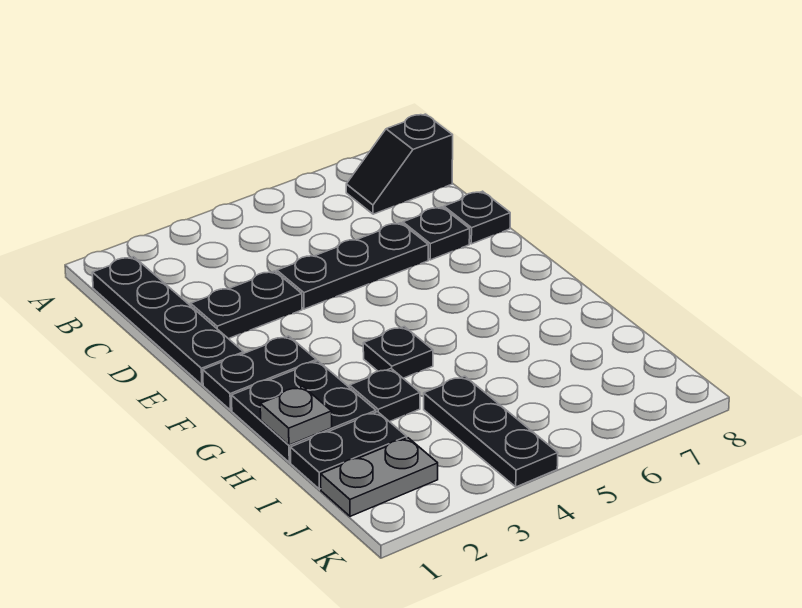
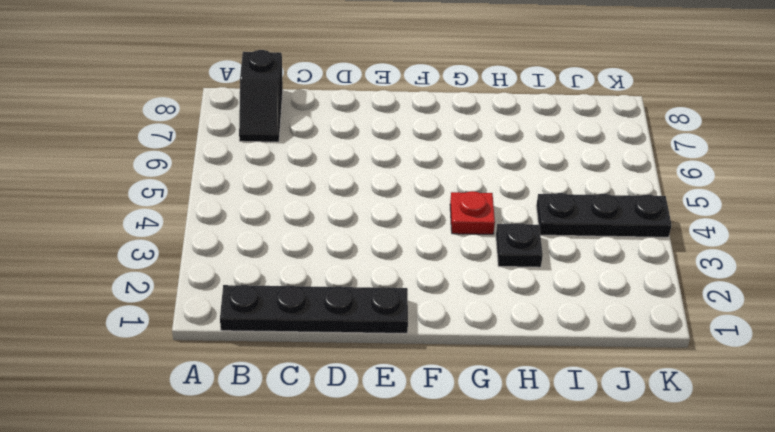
red 1x1 plate [450,191,495,234] -> black 1x1 plate [363,326,433,378]
none -> black 1x2 plate [191,271,302,339]
none -> black 1x3 plate [277,223,428,309]
none -> black 1x1 plate [403,207,470,260]

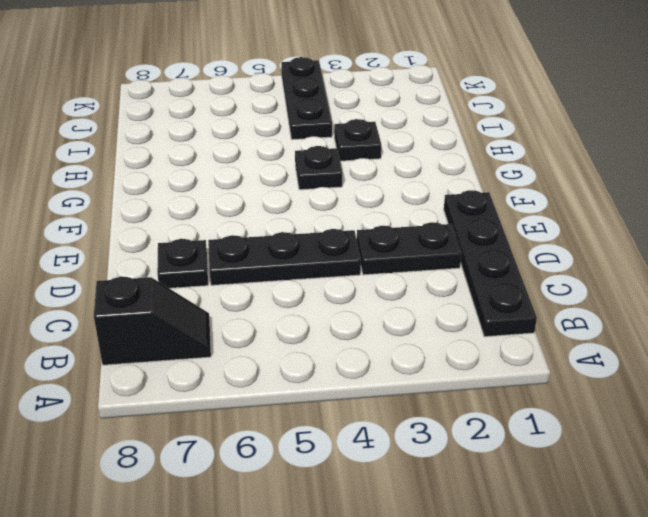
none -> black 1x1 plate [444,191,510,244]
none -> black 1x2 plate [203,336,316,410]
none -> black 2x2 plate [231,361,376,462]

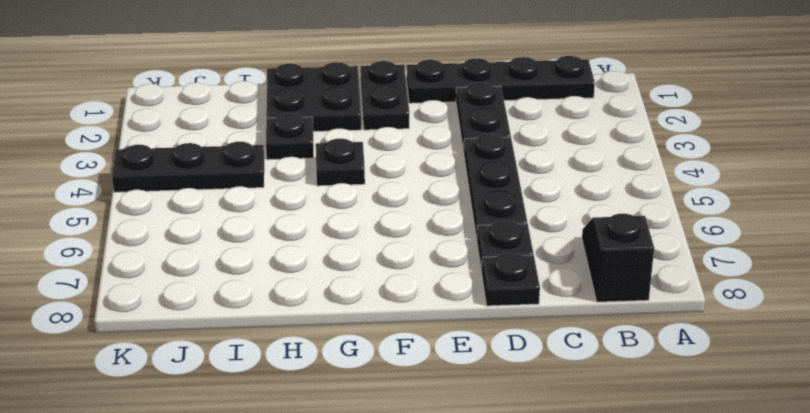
none -> black 1x2 plate [290,412,407,489]
none -> grey 1x2 plate [321,438,438,516]
none -> grey 1x1 plate [260,387,332,445]

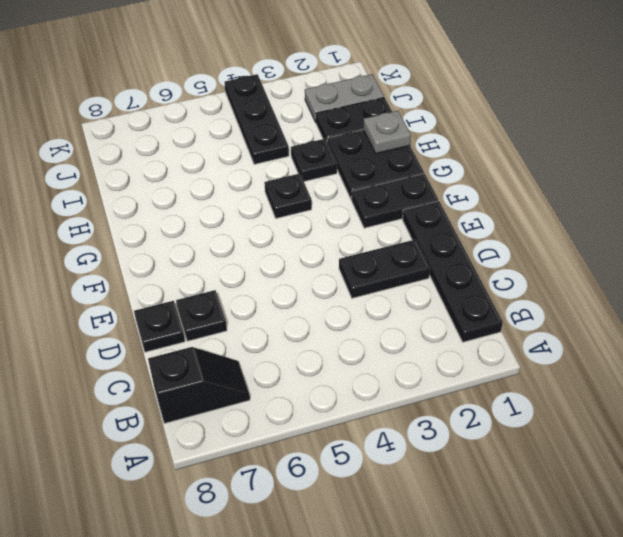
none -> black 1x3 plate [277,223,428,309]

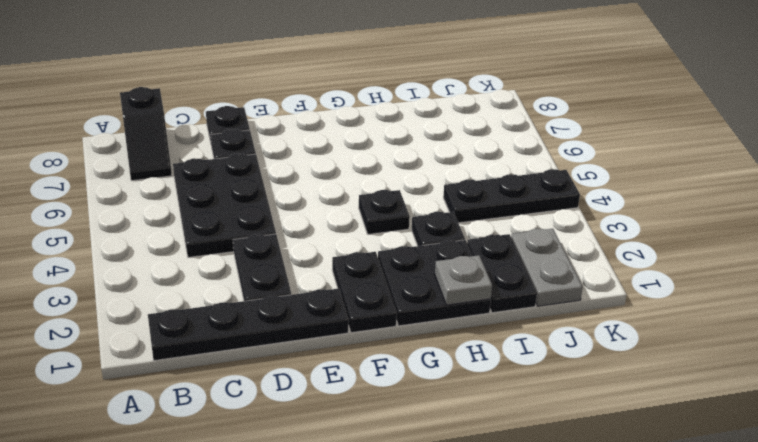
black 2x3 plate [173,154,276,258] -> black 1x3 plate [277,223,428,309]

